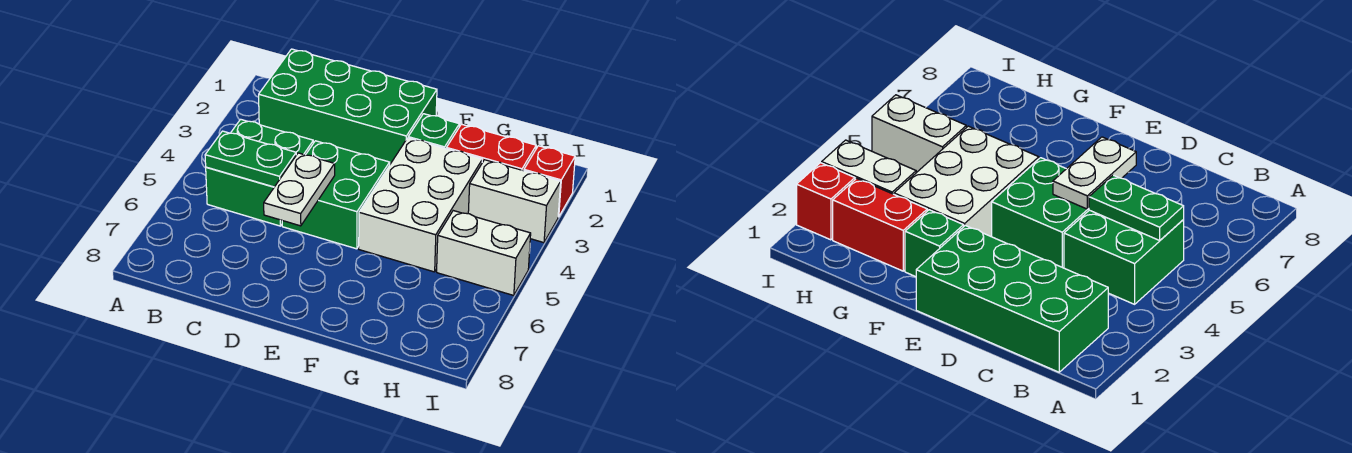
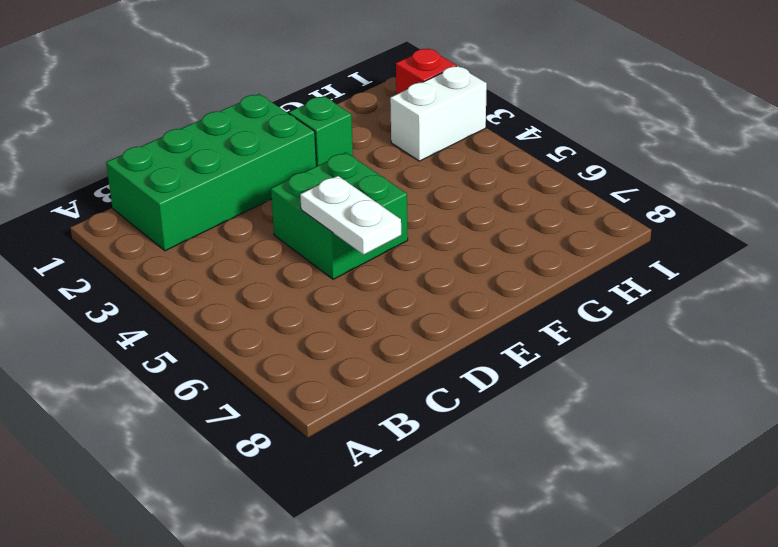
none -> green 2x2 brick [206,119,313,226]
none -> white 2x3 brick [359,138,482,272]

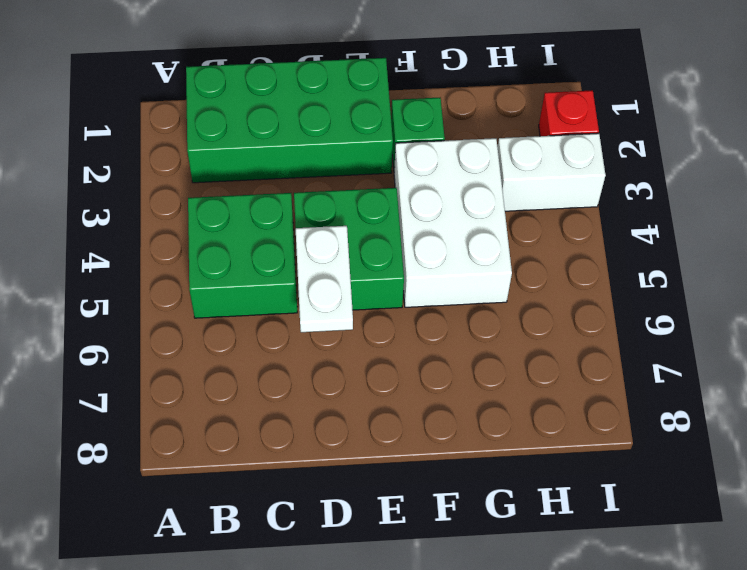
none -> red 1x2 brick [446,124,536,171]
none -> white 1x2 brick [437,211,531,296]

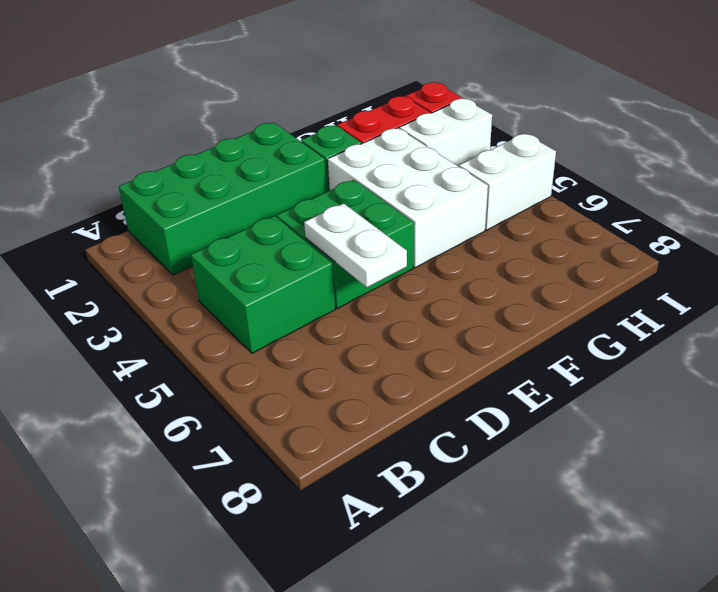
none -> green 1x2 plate [205,131,296,187]

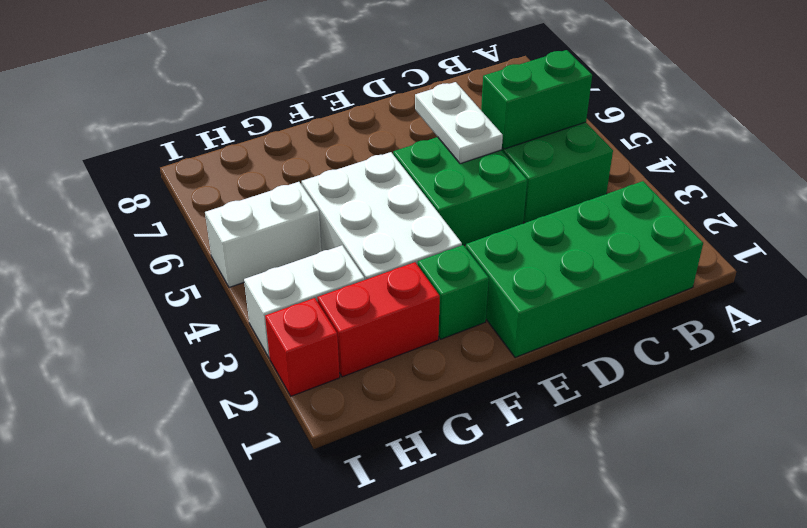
green 1x2 brick [481,50,592,149] -> green 1x2 plate [205,131,296,187]

